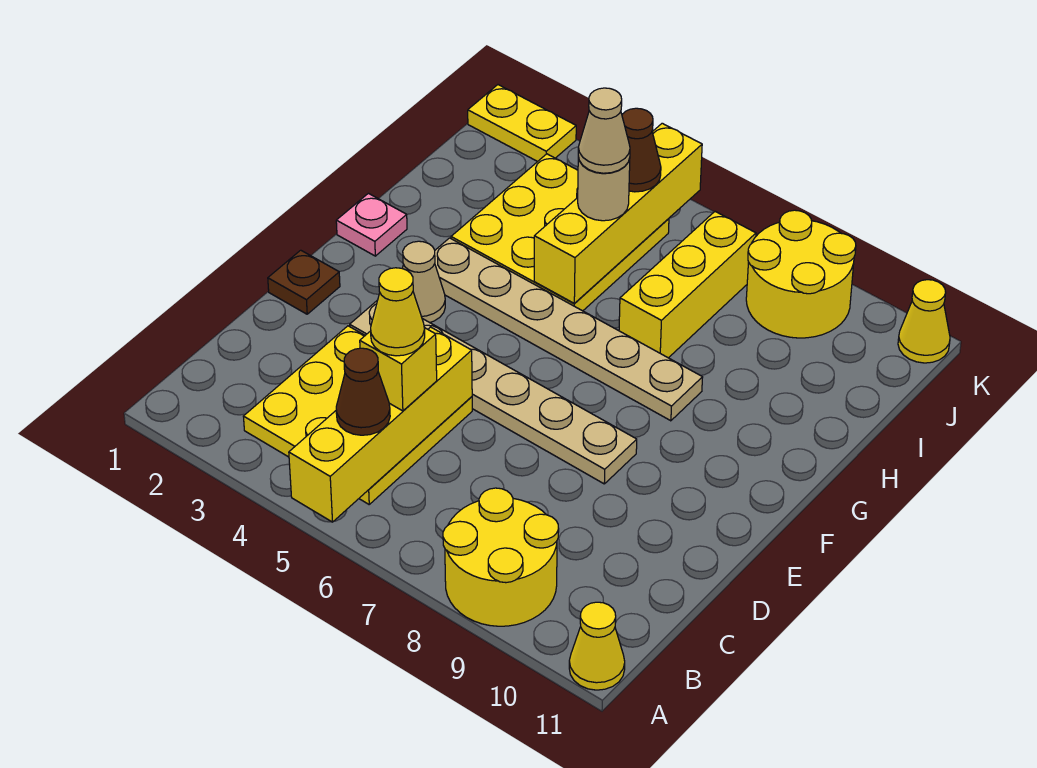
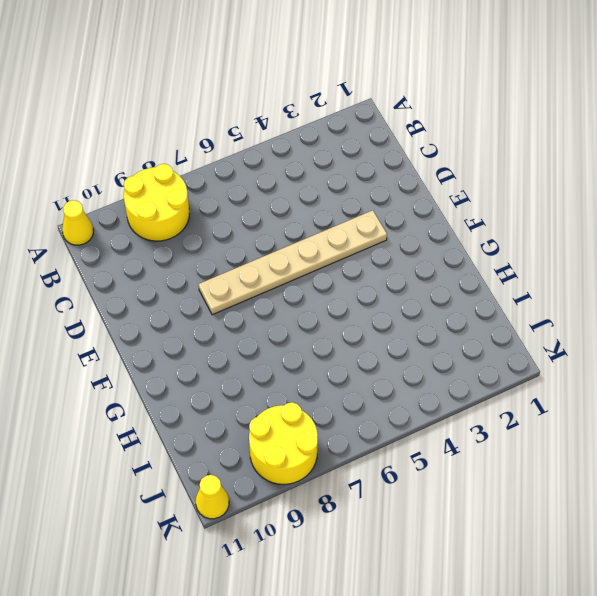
none -> yellow 3x3 plate [243,326,472,504]
none -> brown 1x1 plate [268,250,340,314]
none -> tan 1x1 cone [402,241,445,323]

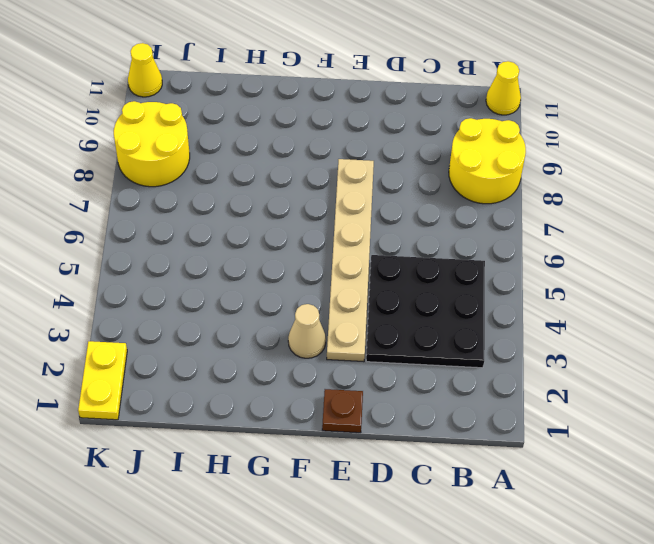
black 3x3 plate [366,255,485,368] -> yellow 3x3 plate [243,326,472,504]
none -> pink 1x1 plate [336,193,407,256]
none -> tan 1x6 plate [435,238,703,421]
none -> yellow 3x3 plate [451,154,669,311]

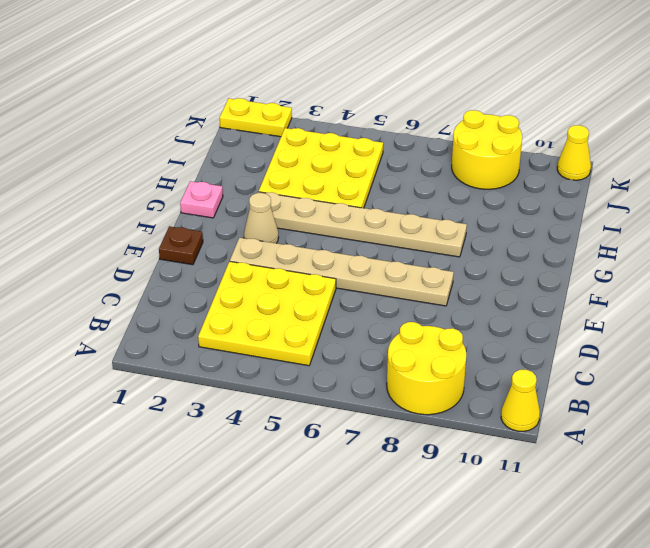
none -> yellow 1x3 brick [619,212,756,358]
none -> yellow 1x4 brick [289,327,472,522]
none -> yellow 1x4 brick [534,123,702,304]

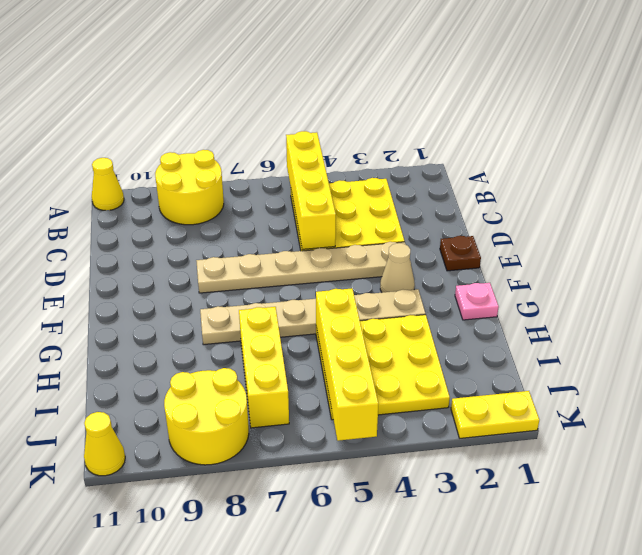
none -> brown 1x1 cone [336,348,390,435]
none -> yellow 1x1 brick [360,328,437,411]
none -> tan 1x1 round brick [578,157,630,221]

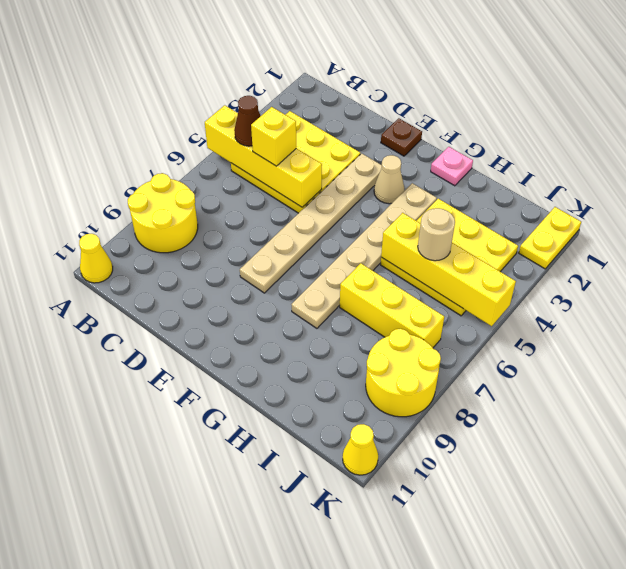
none -> brown 1x1 cone [622,108,661,192]
none -> yellow 1x1 cone [371,268,425,356]
none -> tan 1x1 cone [578,88,630,173]

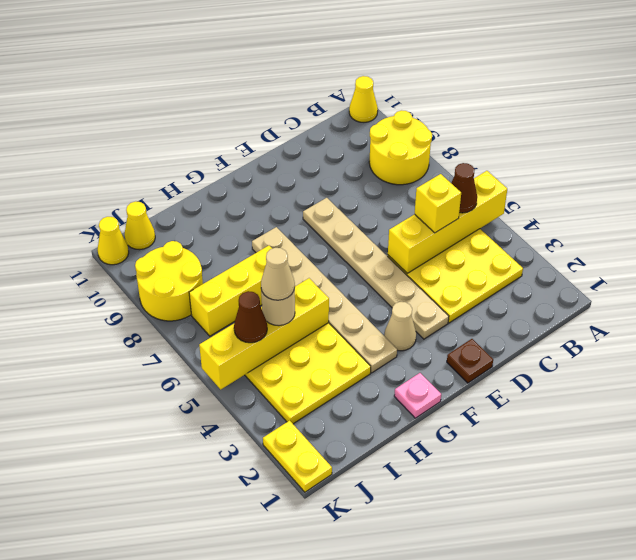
yellow 1x1 cone [125,201,155,250] -> yellow 1x1 cone moved to [371,268,425,356]

